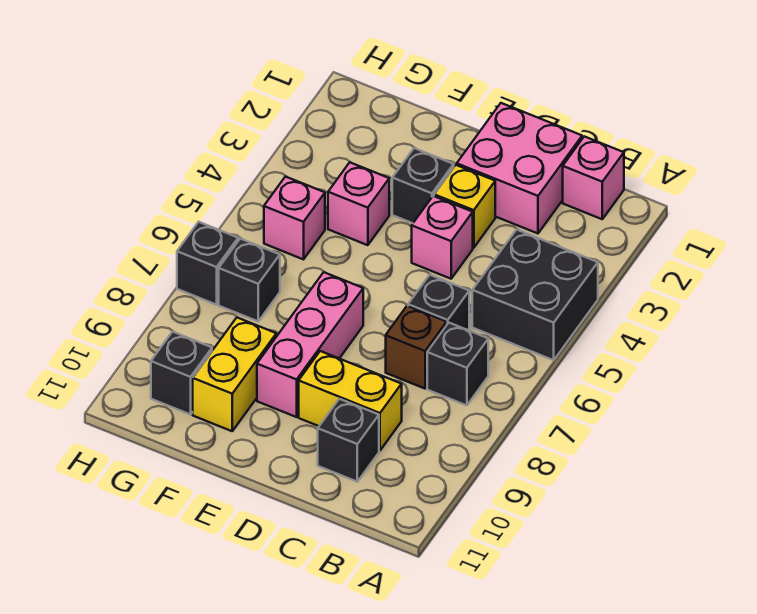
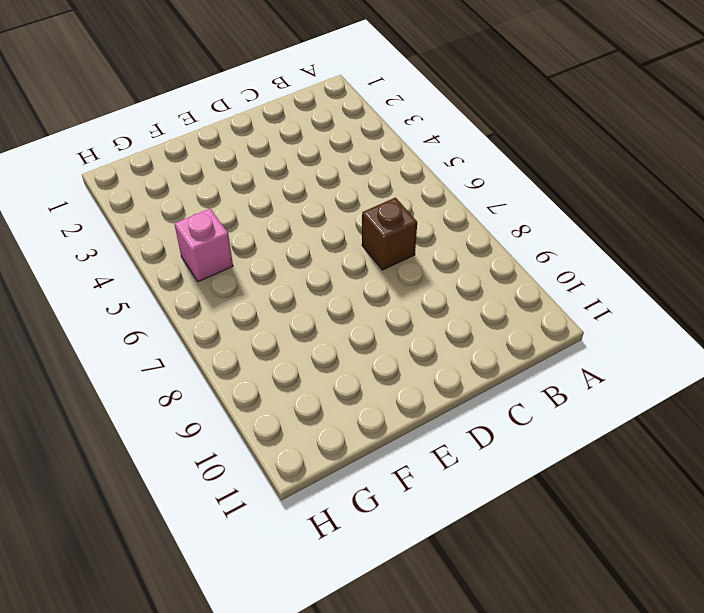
none -> black 2x2 brick [472,230,598,360]
none -> pink 1x1 brick [563,136,624,219]
none -> black 1x1 brick [427,323,488,405]

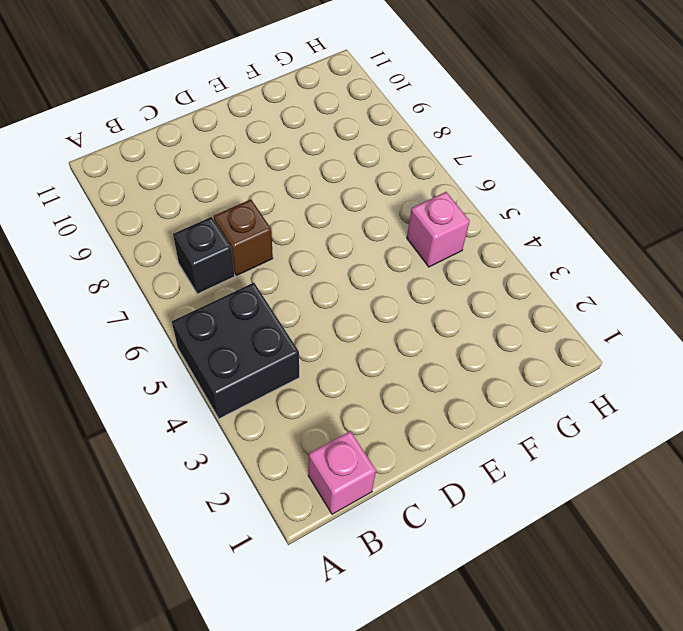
none -> pink 2x2 brick [457,103,582,233]
none -> black 1x1 brick [408,275,469,330]
none -> yellow 1x2 brick [299,351,402,451]

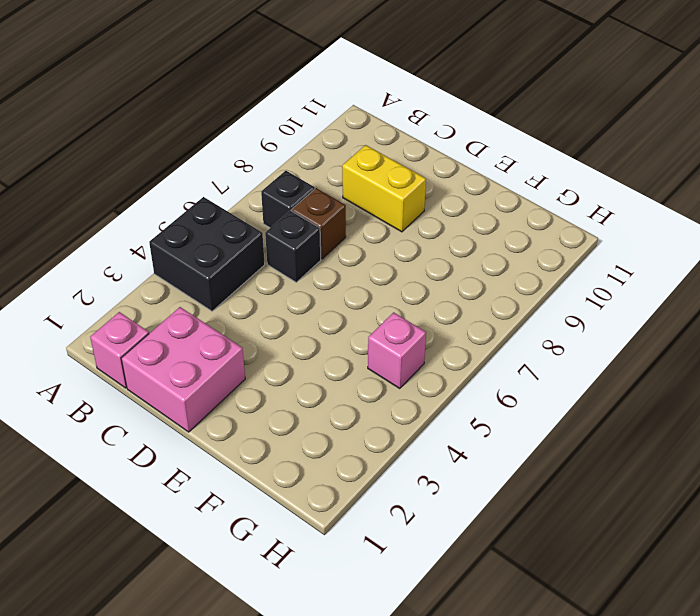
none -> black 1x1 brick [318,399,379,482]
none -> yellow 1x1 brick [434,165,495,248]
none -> pink 1x1 brick [412,196,473,279]

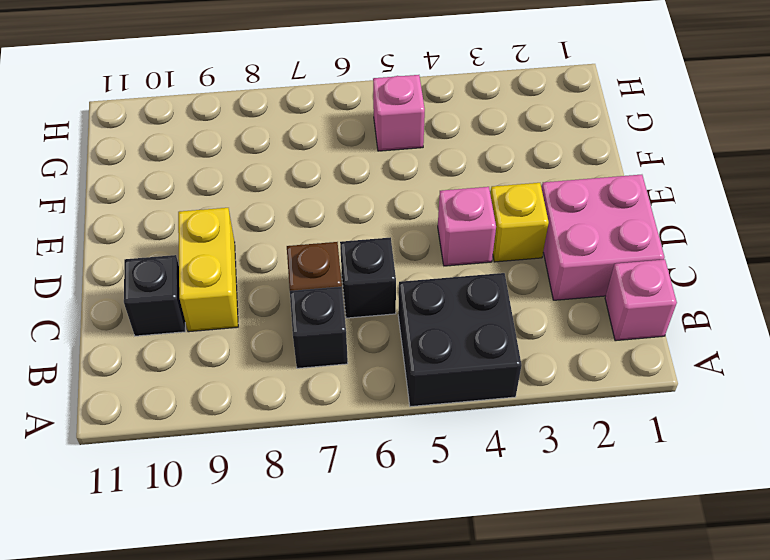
none -> black 1x1 brick [392,148,454,223]
none -> pink 1x3 brick [257,272,363,417]
none -> pink 1x1 brick [328,163,389,245]

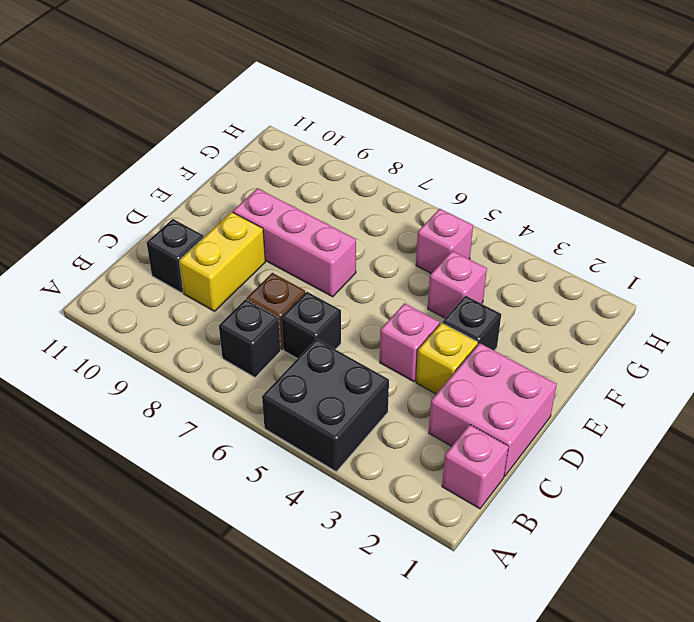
none -> yellow 1x2 brick [193,318,276,431]
none -> black 1x1 brick [219,239,280,321]
none -> black 1x1 brick [151,332,212,415]

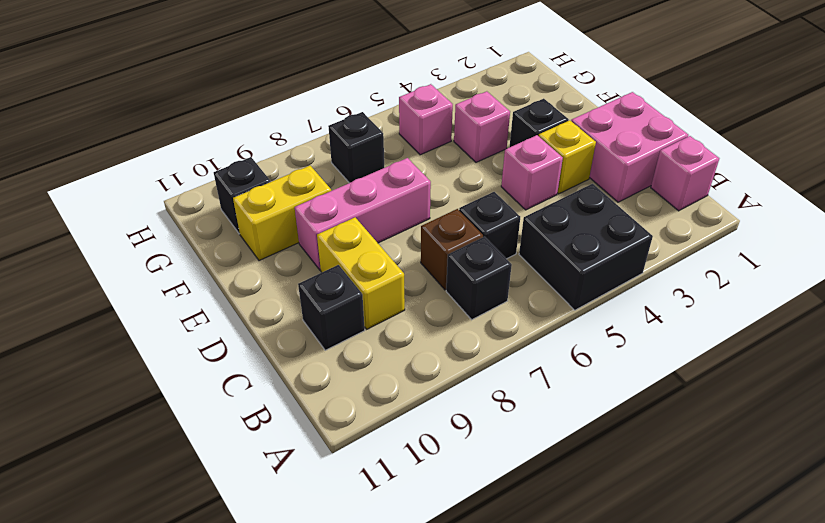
none -> black 1x1 brick [177,222,238,305]

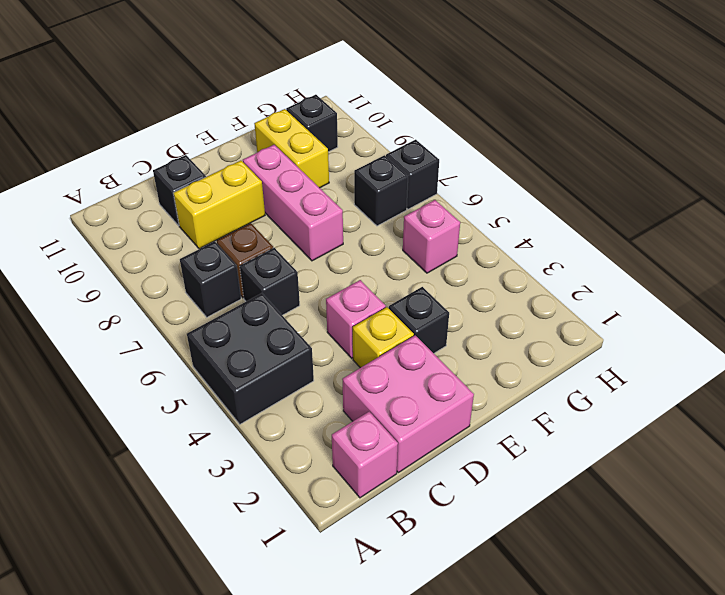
none -> pink 1x1 brick [328,163,389,245]

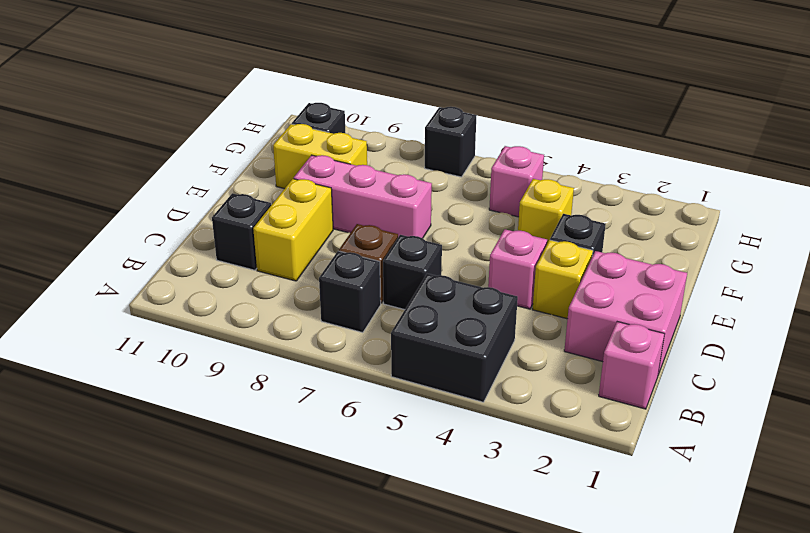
yellow 1x1 brick [518,179,574,244] -> pink 1x1 brick [328,163,389,245]
none -> black 1x1 brick [219,239,280,321]

